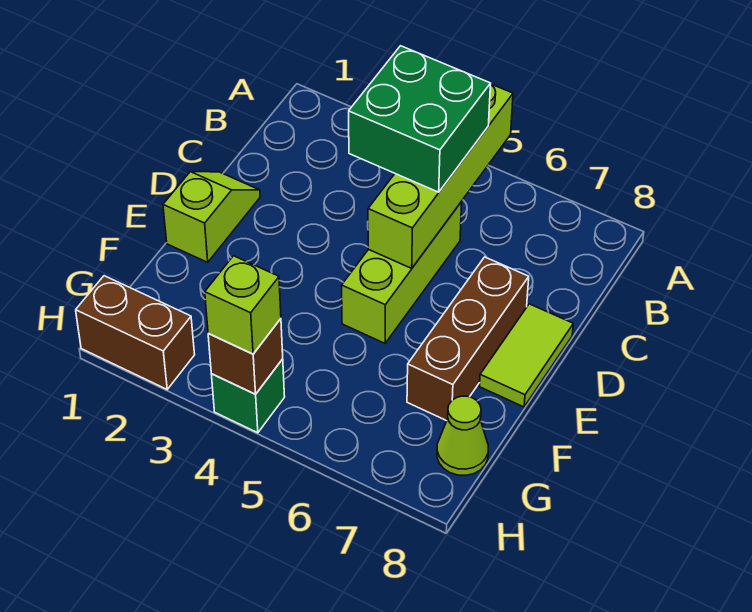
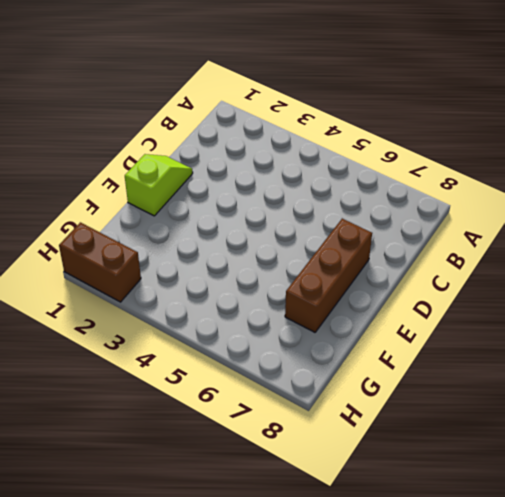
none -> lime 1x3 brick [342,202,462,343]
none -> lime 1x2 tile [480,304,573,407]

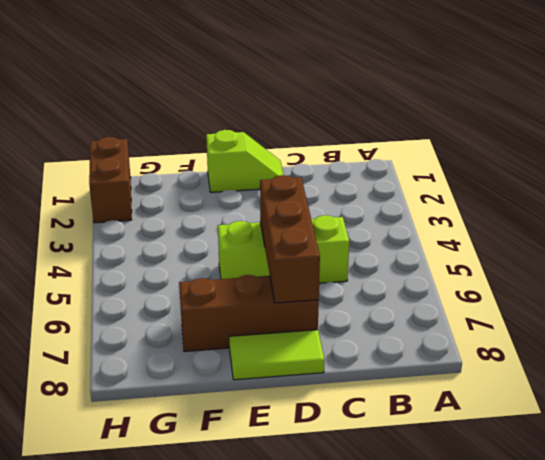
brown 1x3 brick [260,175,320,303] -> lime 1x4 brick [368,84,513,268]
none -> lime 1x1 cone [437,396,488,475]
none -> green 1x1 brick [211,359,285,433]

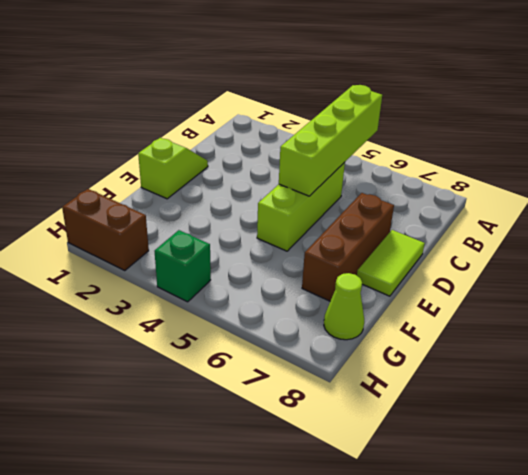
none -> brown 1x1 brick [208,319,283,394]
none -> green 2x2 brick [349,46,491,192]

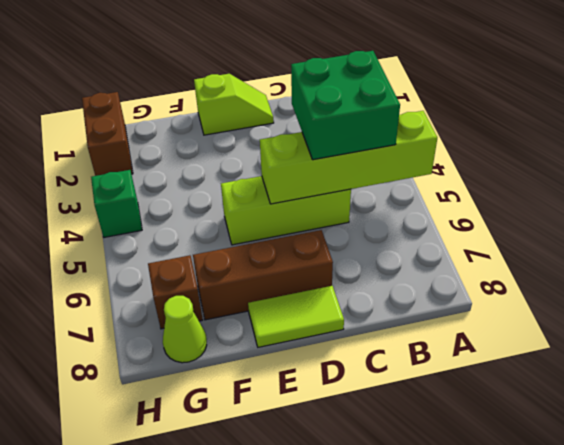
brown 1x1 brick [148,255,203,329] -> brown 1x1 brick moved to [208,319,283,394]
none -> lime 1x1 brick [205,256,281,354]

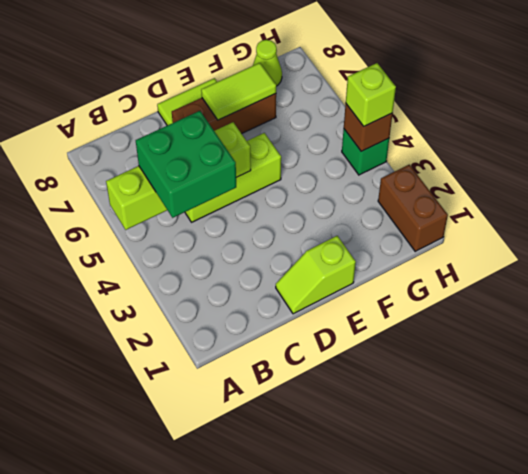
lime 1x2 tile [201,63,276,120] -> none

